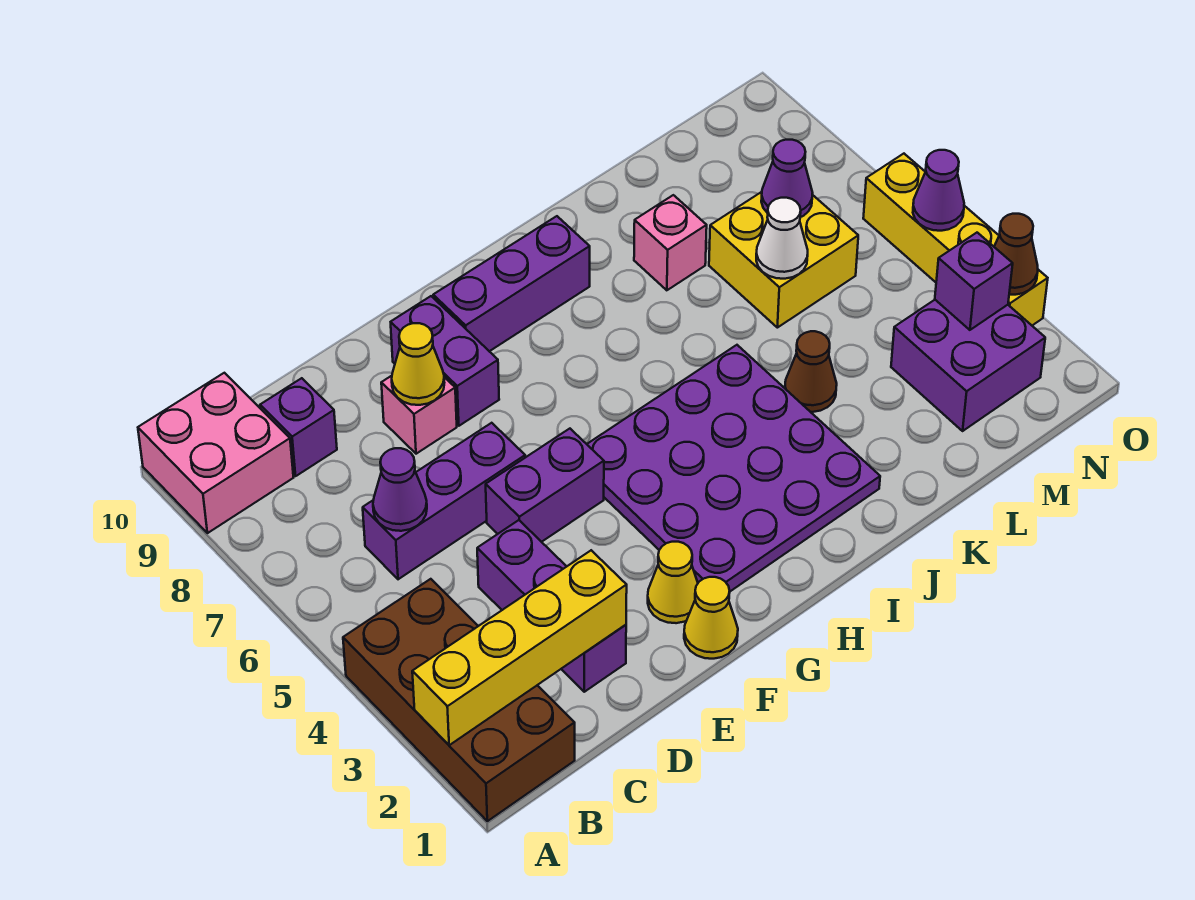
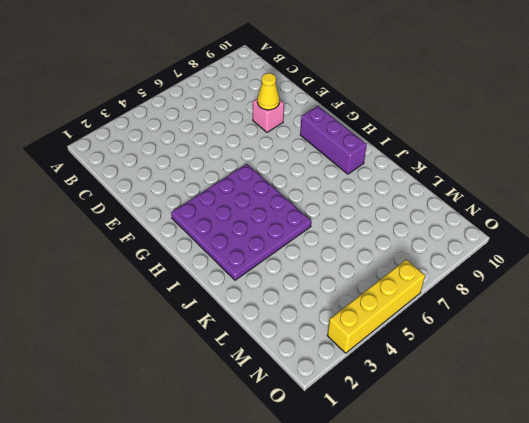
none -> brown 2x4 brick [343,579,575,821]
none -> pink 2x2 brick [138,373,293,533]
none -> purple 1x3 brick [363,423,525,579]

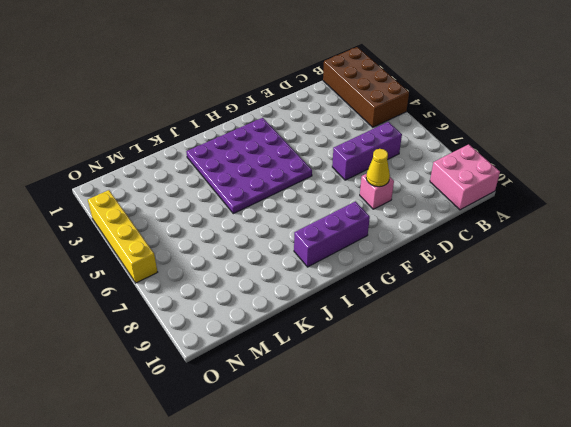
none -> purple 1x1 brick [260,378,337,476]
none -> purple 1x3 brick [477,520,626,692]
none -> purple 1x2 brick [486,429,604,542]

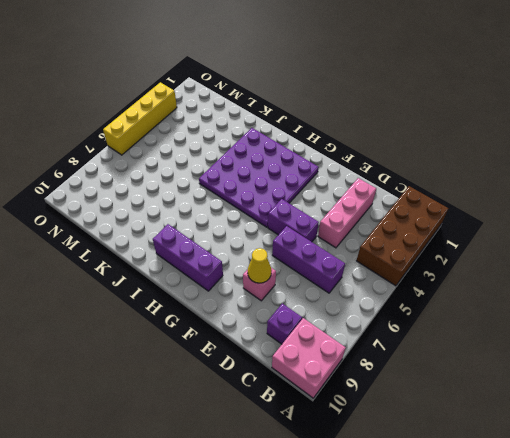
pink 1x3 brick [318,178,376,248] -> purple 1x3 brick [477,520,626,692]
none -> yellow 1x1 cone [684,577,738,659]
none -> yellow 1x1 cone [648,542,698,623]
none -> purple 1x2 brick [391,296,499,426]

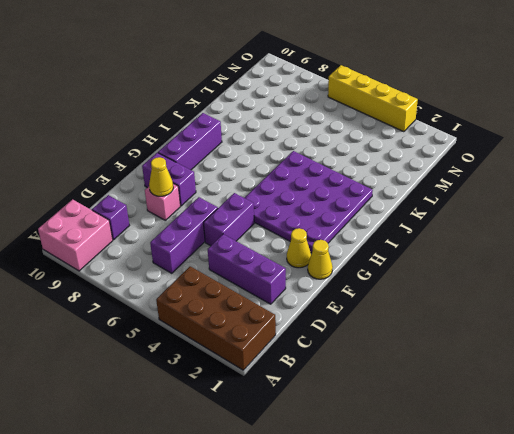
none -> brown 1x1 cone [785,331,837,412]
none -> pink 1x1 brick [634,195,707,290]
none -> yellow 2x2 brick [709,192,858,328]

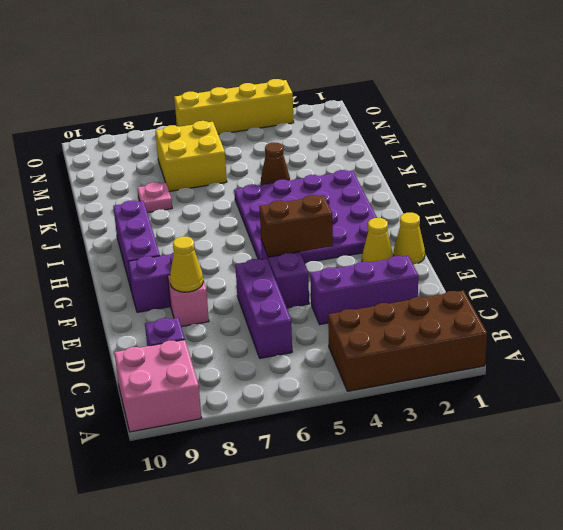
brown 1x2 brick [259,195,333,257] -> none
pink 1x1 plate [137,182,172,213] -> pink 1x1 brick [634,195,707,290]
none -> purple 2x2 brick [891,300,1045,431]
none -> yellow 1x4 brick [412,550,627,745]
none -> purple 1x1 cone [373,448,427,531]

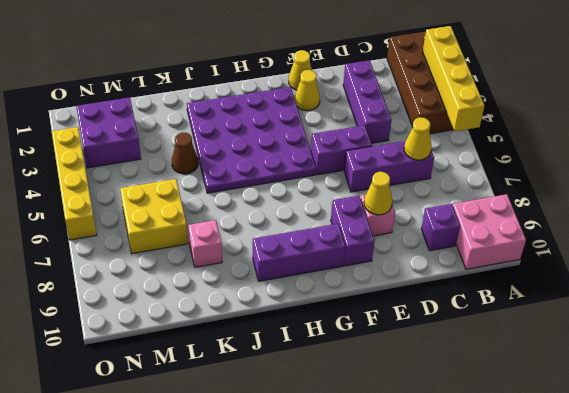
yellow 1x4 brick [423,26,484,131] -> yellow 1x4 brick turned to [412,550,627,745]
yellow 1x1 cone [404,117,432,160] -> purple 1x1 cone [373,448,427,531]
none -> white 1x1 cone [756,198,808,279]
none -> purple 1x1 cone [761,140,813,217]
none -> purple 1x1 brick [935,233,1013,330]

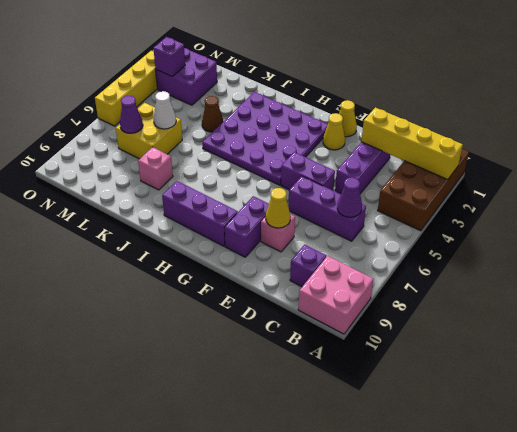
none -> brown 1x1 cone [994,214,1038,295]
none -> purple 1x1 cone [913,150,964,231]

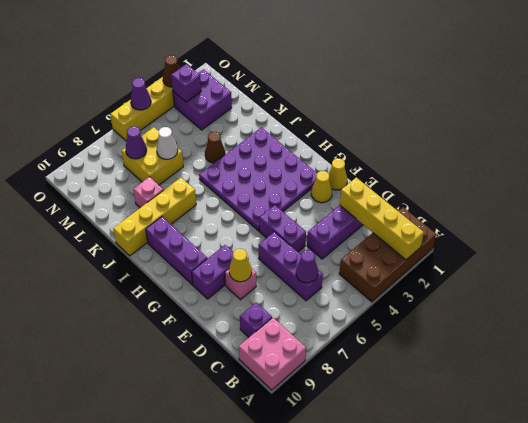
yellow 1x4 brick [113,178,196,256] -> none

